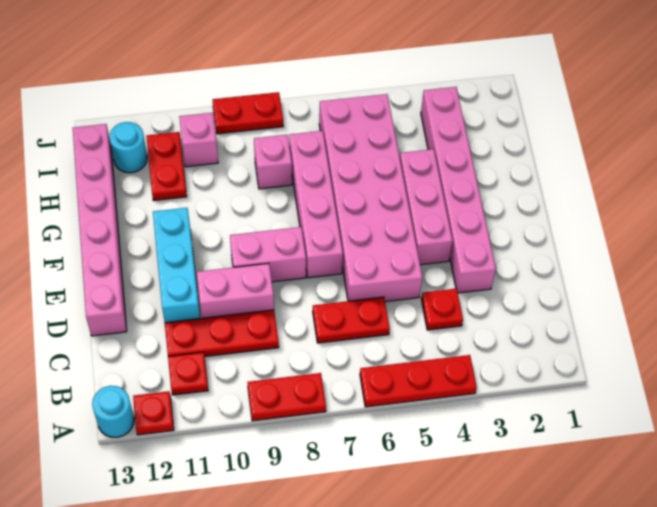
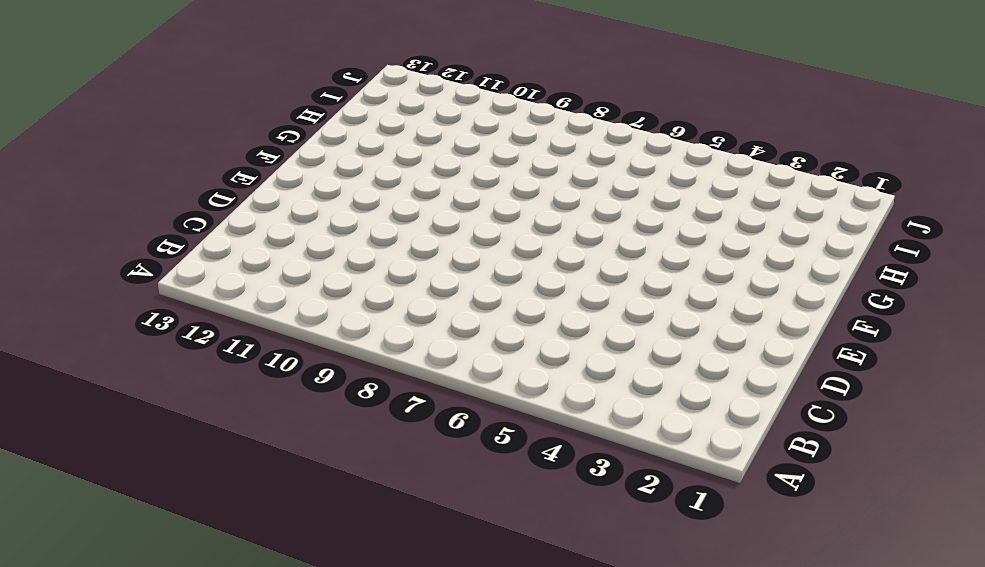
none -> red 1x3 plate [360,355,477,407]
none -> red 1x2 plate [247,373,326,421]
none -> red 1x1 plate [133,391,174,435]

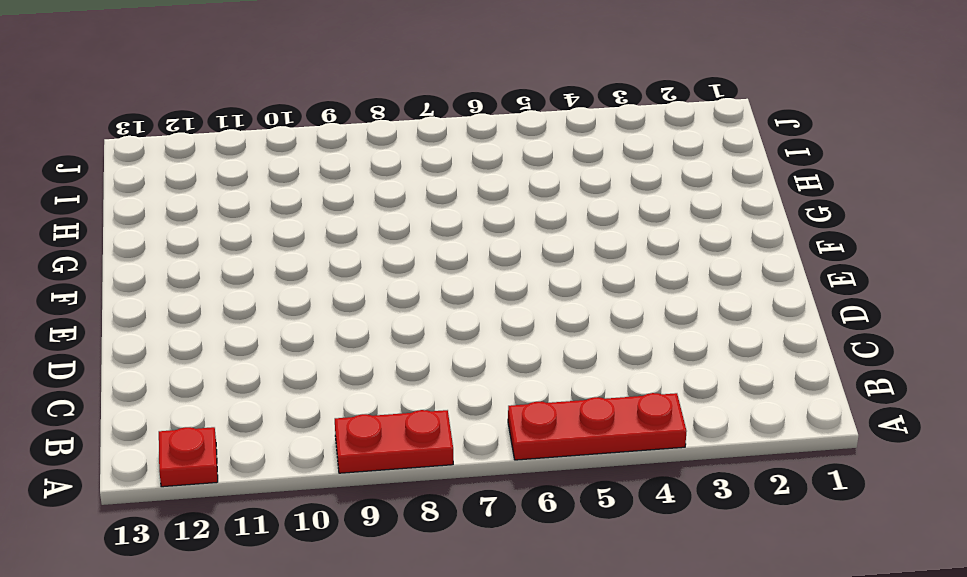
none -> cyan 1x1 round brick [92,386,134,437]
none -> red 1x1 plate [168,352,208,395]
none -> red 1x1 plate [421,289,463,330]

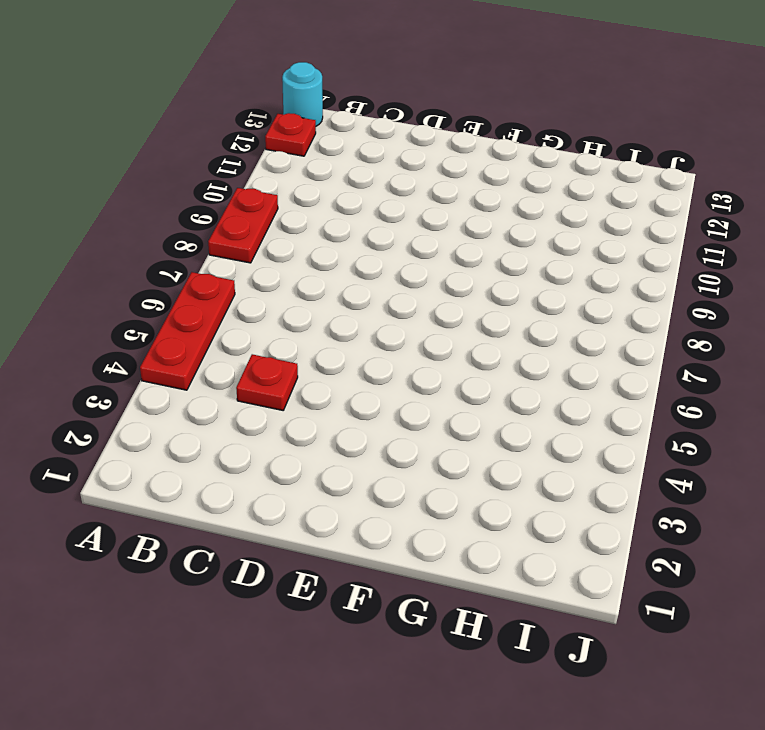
none -> red 1x1 plate [168,352,208,395]
none -> red 1x2 plate [313,297,390,343]
none -> red 1x3 plate [165,310,279,357]

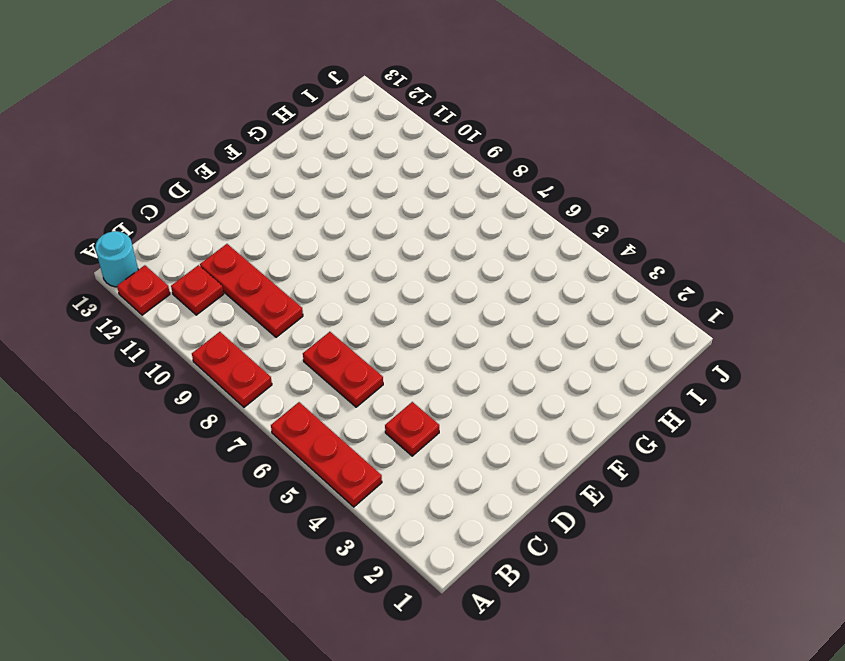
none -> pink 1x6 brick [421,87,496,293]
none -> pink 2x6 brick [319,94,422,302]
none -> pink 1x2 brick [197,263,274,318]

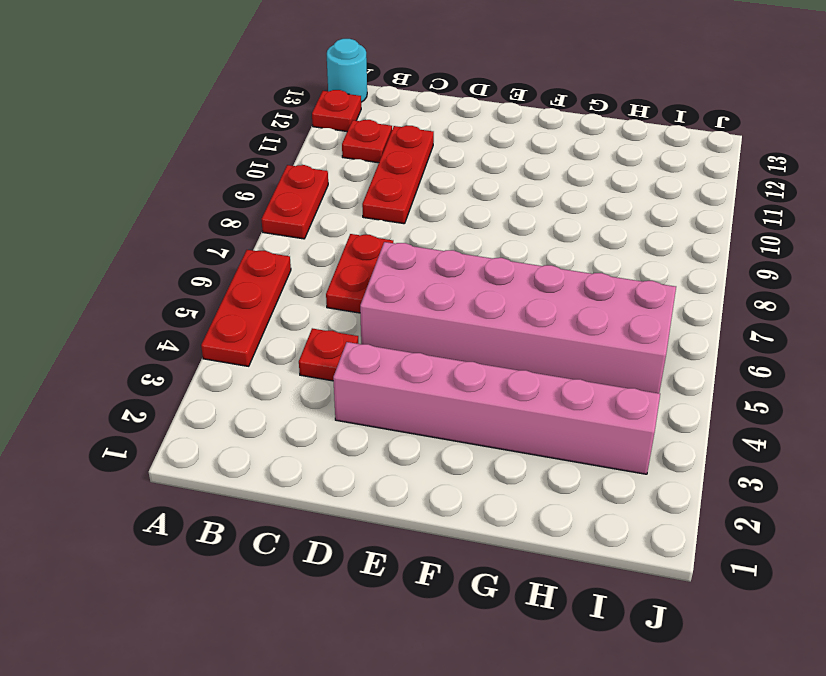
none -> pink 1x2 brick [197,263,274,318]
none -> cyan 1x3 brick [153,208,200,323]
none -> pink 1x6 brick [73,124,127,336]

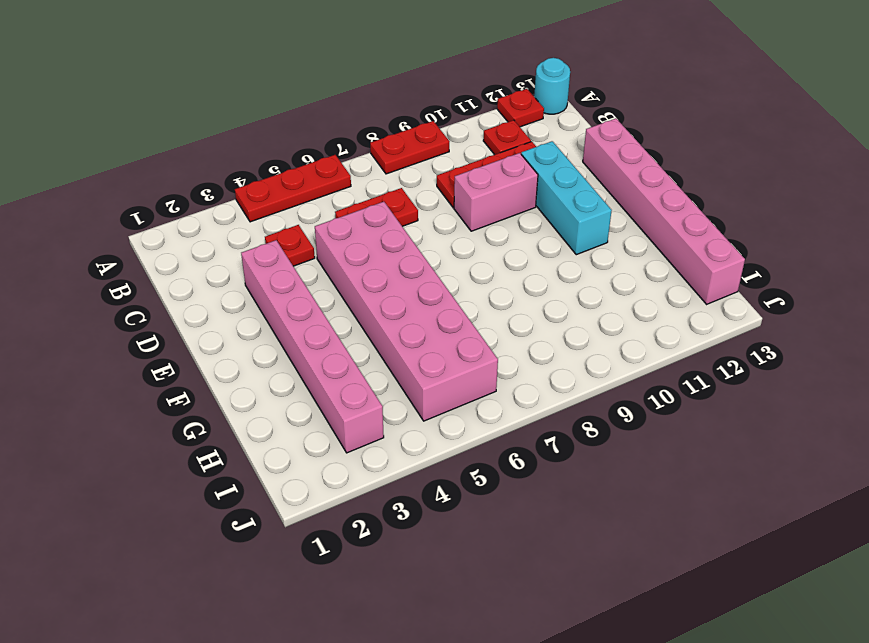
none -> pink 1x3 brick [400,149,453,265]
none -> pink 1x4 brick [289,131,343,278]
none -> pink 1x2 brick [230,227,306,282]

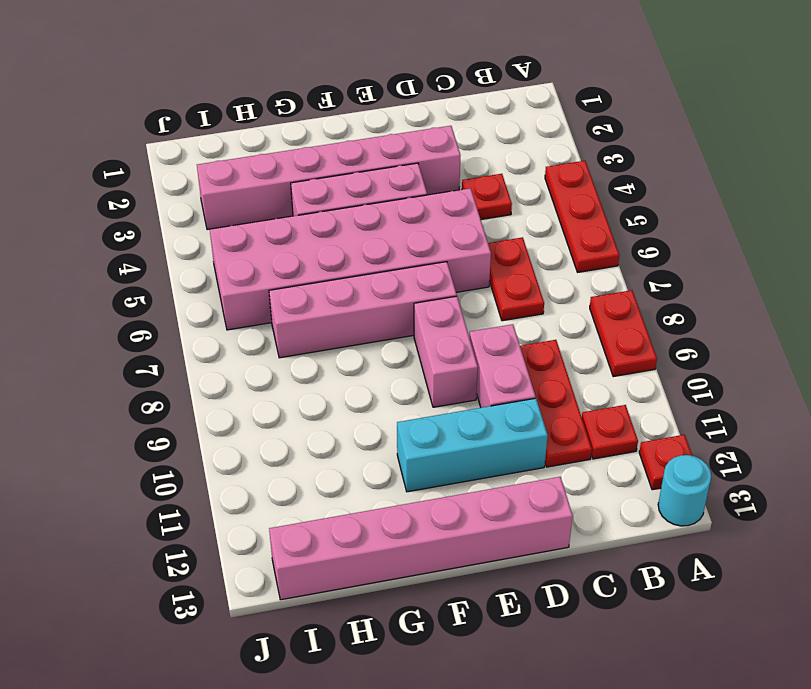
none -> pink 1x1 brick [254,135,292,189]
none -> red 1x2 plate [146,132,187,201]
none -> pink 1x1 brick [179,113,218,167]

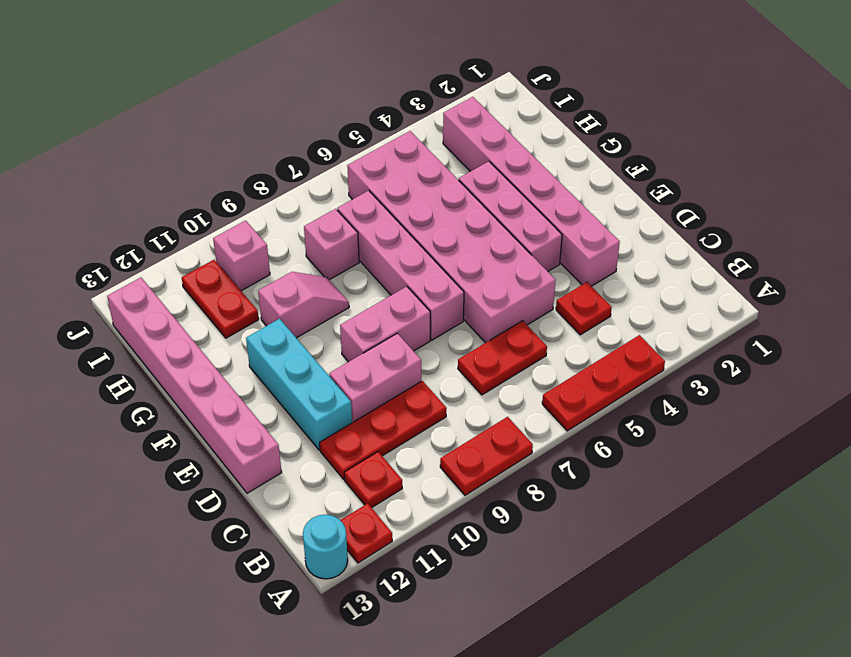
pink 1x2 slope [258,272,349,338] -> none
none -> cyan 1x1 round brick [109,122,147,173]
none -> red 1x2 plate [213,92,283,134]

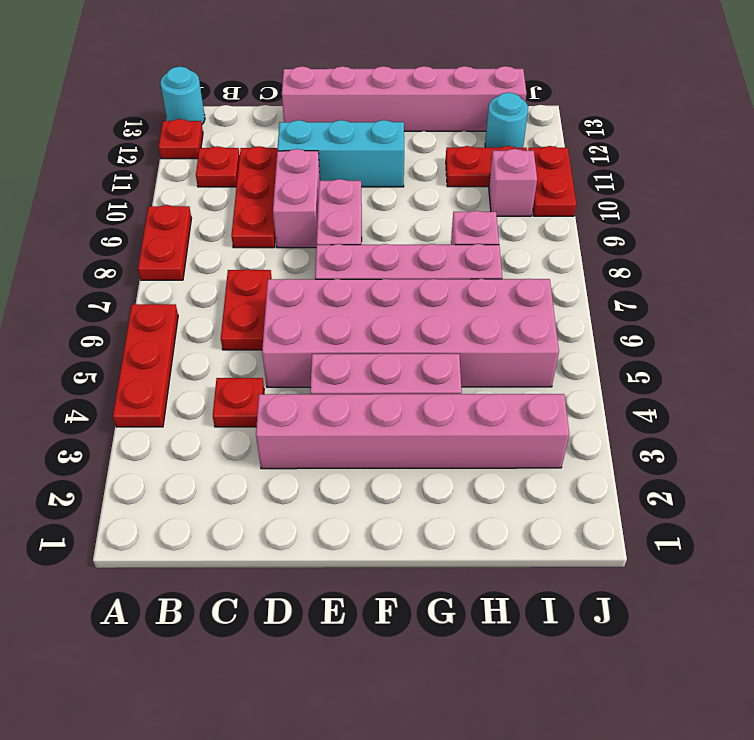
red 1x2 plate [528,146,576,216] -> red 1x2 plate moved to [213,92,283,134]

